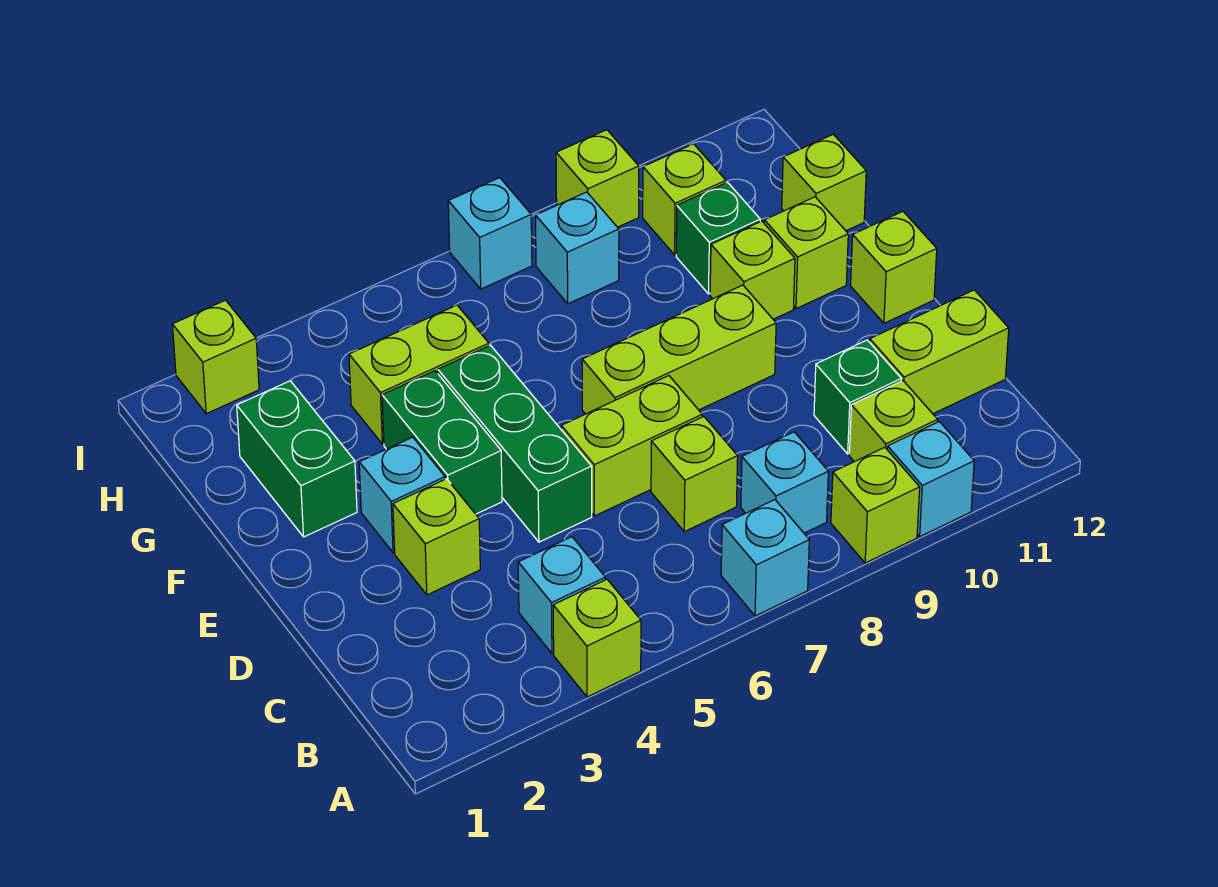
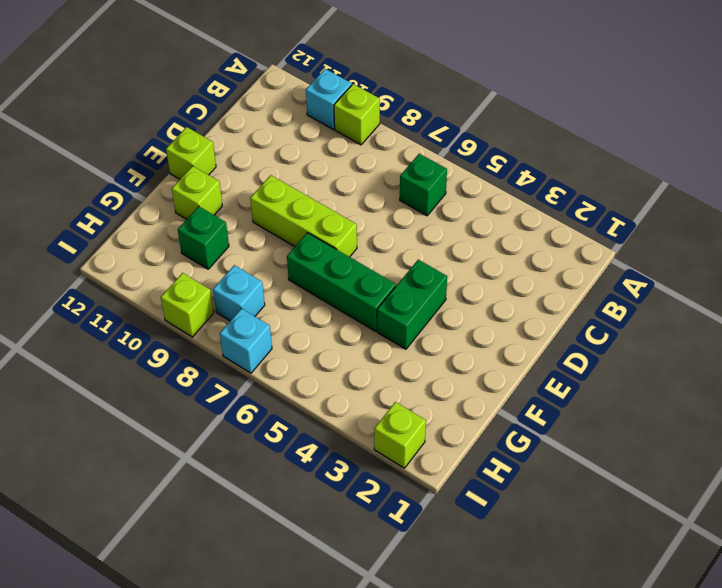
green 1x1 brick [400,154,447,216] -> green 1x1 brick moved to [814,340,901,454]
green 1x3 brick [287,233,396,331] -> green 1x3 brick turned to [438,345,592,542]
none -> lime 1x1 brick [553,579,641,697]
none -> cyan 1x1 brick [721,500,809,616]
none -> cyan 1x1 brick [518,537,605,654]

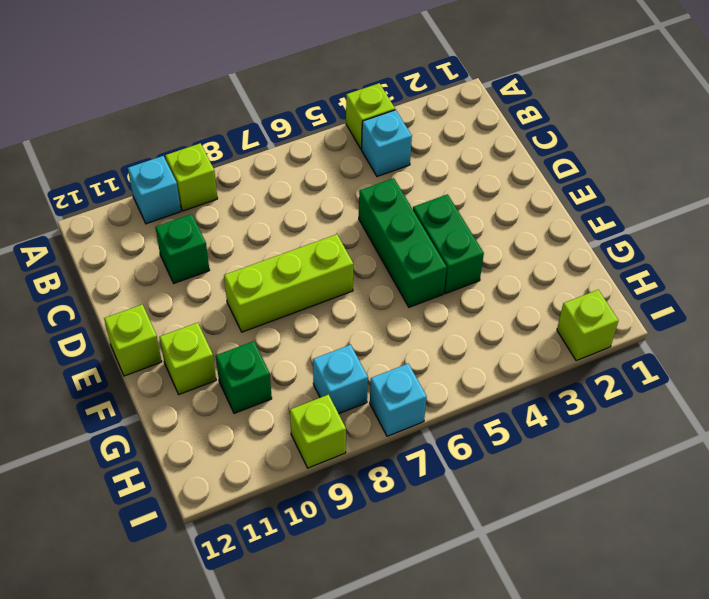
none -> cyan 1x1 brick [721,500,809,616]
none -> cyan 1x1 brick [741,432,828,533]
none -> lime 1x1 brick [849,381,938,462]

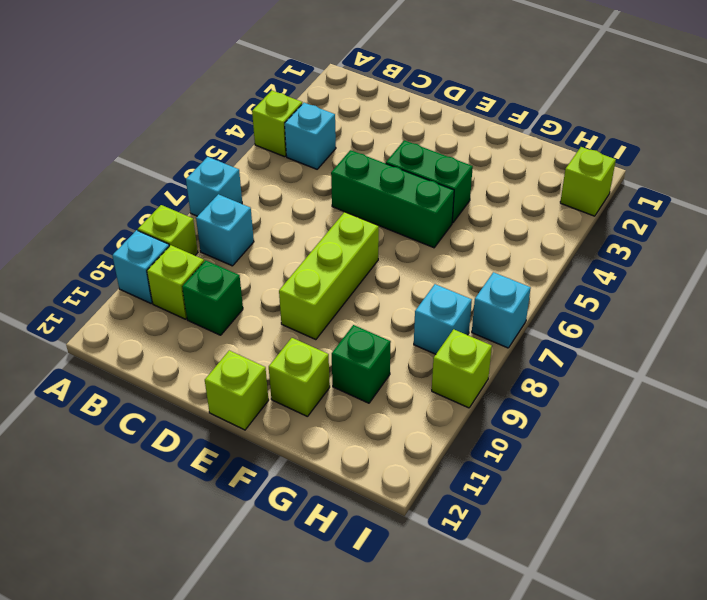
none -> lime 1x1 brick [651,417,738,532]
none -> lime 1x2 brick [870,290,1009,414]
none -> lime 1x1 brick [393,479,480,595]

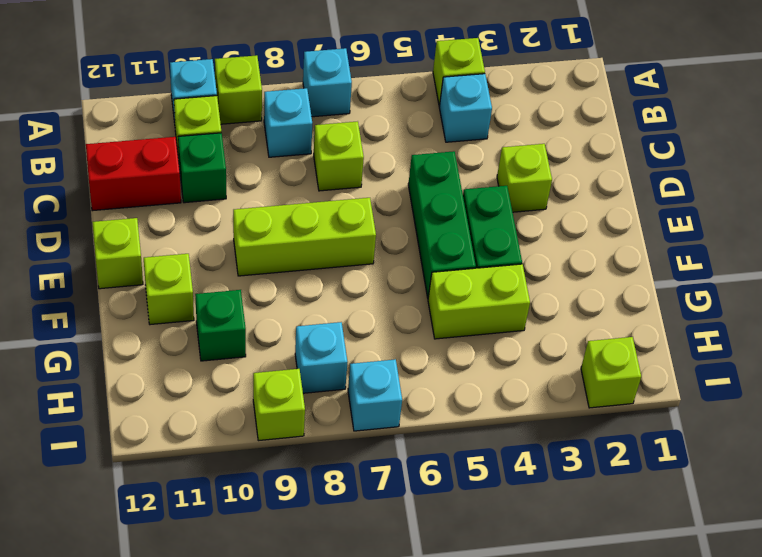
red 1x2 brick [86,137,181,211] -> lime 1x2 brick [870,290,1009,414]
none -> lime 1x2 brick [561,376,702,516]
none -> cyan 1x1 brick [359,437,445,553]
none -> green 1x2 brick [237,381,357,537]

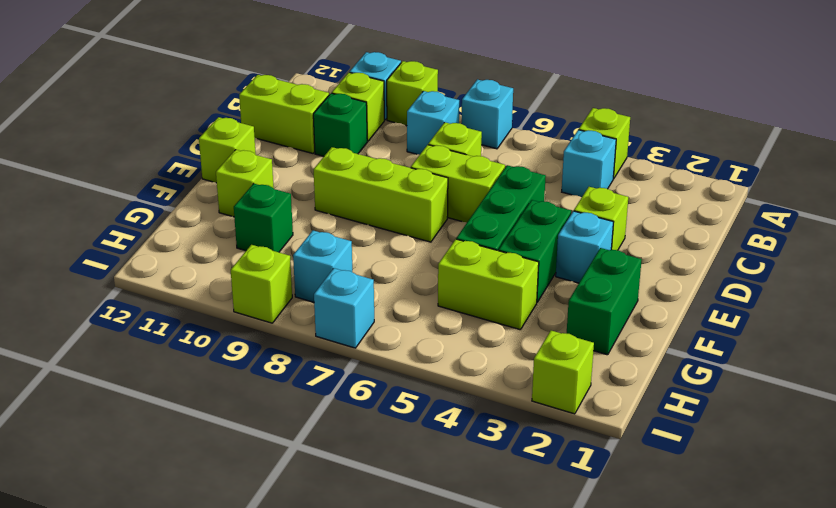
none -> lime 1x1 brick [710,221,795,319]
none -> lime 1x1 brick [782,134,866,231]
none -> lime 1x1 brick [643,144,726,255]

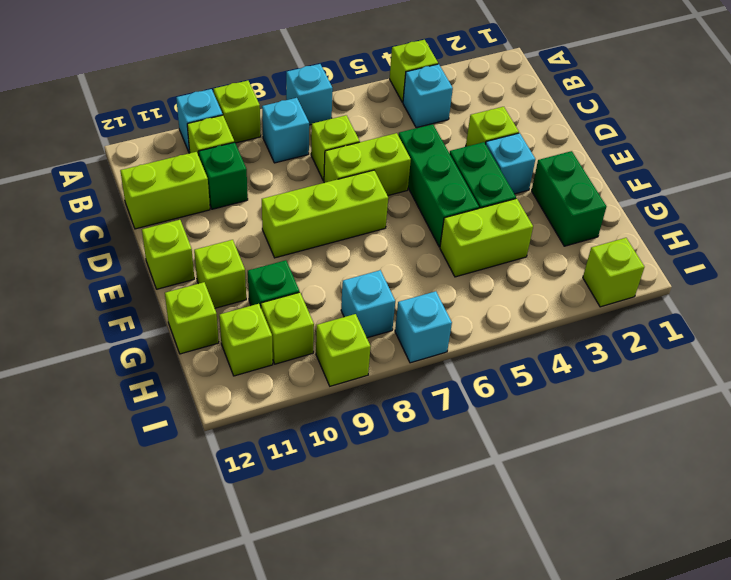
lime 1x1 brick [219,304,273,376] -> lime 1x1 brick moved to [710,221,795,319]

